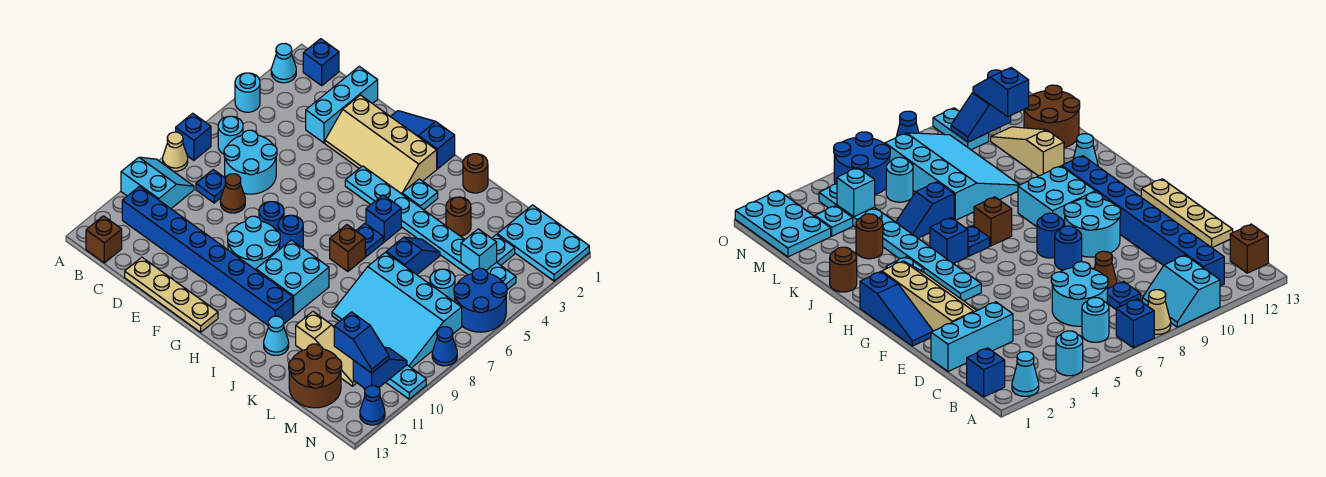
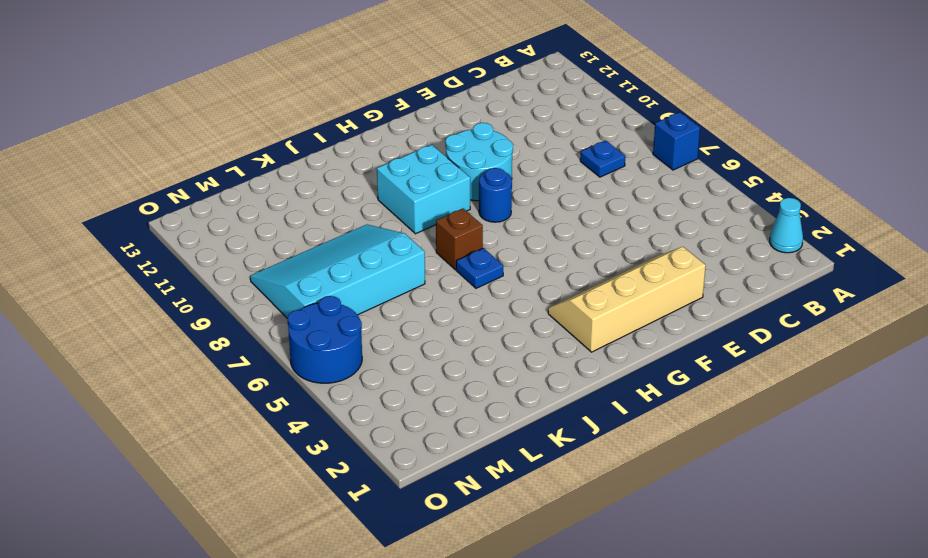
none -> cyan 1x1 round brick [235,73,260,112]
none -> tan 1x1 cone [163,132,188,171]
none -> cyan 2x2 slope [121,157,194,209]
none -> blue 1x1 brick [303,39,339,86]

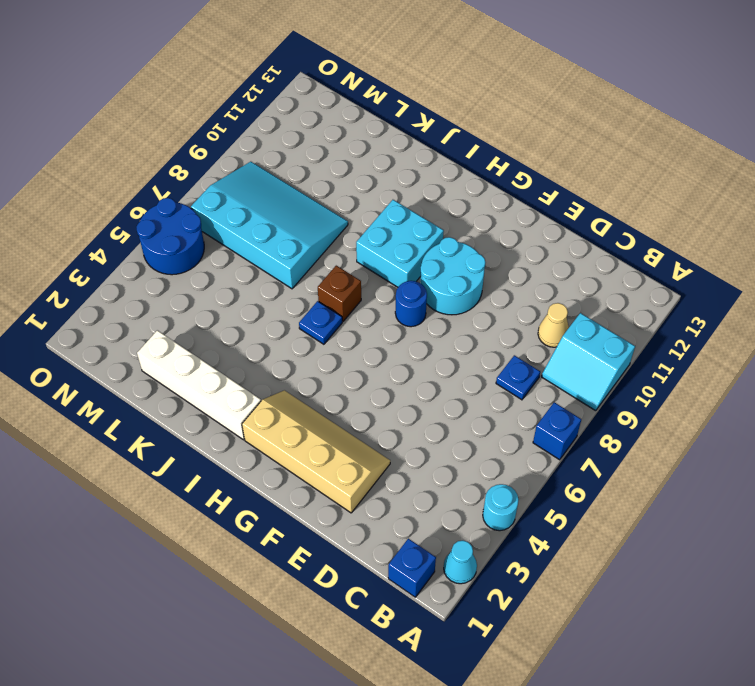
tan 1x1 cone [538,303,569,347] -> tan 1x1 cone moved to [163,132,188,171]
white 1x4 brick [137,330,261,440] -> none
none -> cyan 1x1 round brick [218,116,243,154]
none -> blue 1x8 brick [122,186,293,325]
none -> brown 1x1 brick [86,216,122,263]
none -> cyan 2x2 round brick [224,130,277,194]

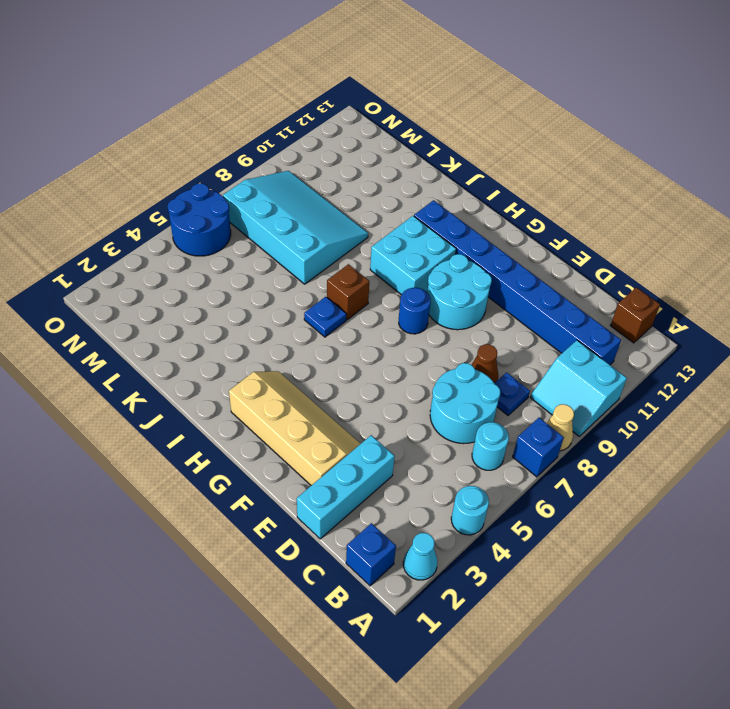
none -> tan 1x4 plate [125,257,218,332]
none -> blue 1x3 slope [390,111,455,169]
none -> blue 1x1 round brick [259,202,284,231]
none -> cyan 1x8 plate [345,166,516,290]

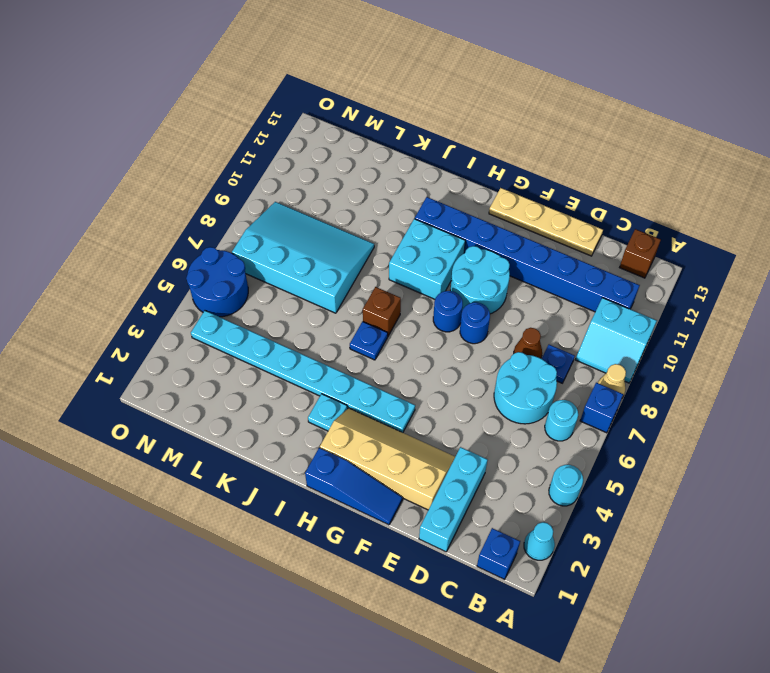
none -> blue 1x1 brick [366,195,401,242]
none -> brown 1x1 round brick [463,154,488,193]
none -> cyan 1x1 cone [264,316,289,355]
none -> brown 1x1 round brick [446,197,471,236]

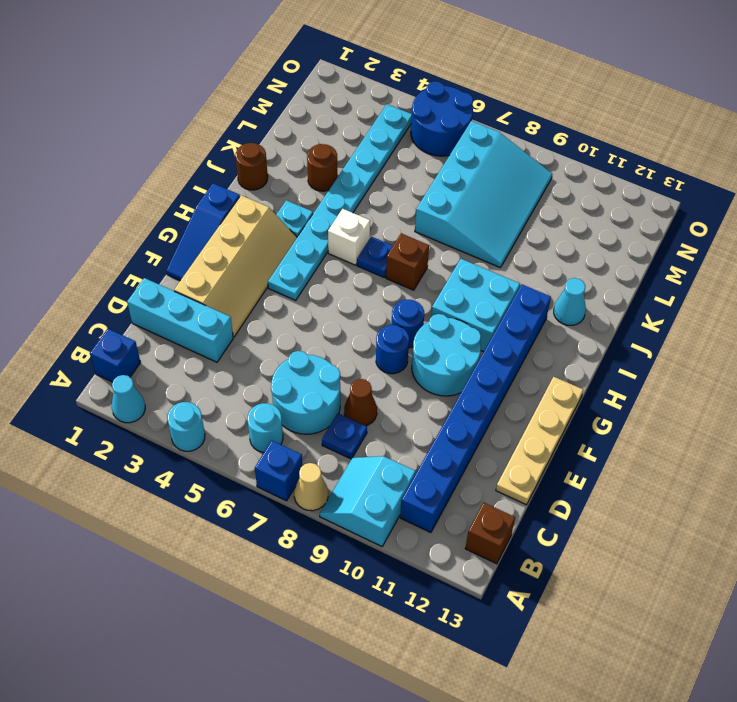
white 1x1 brick [328,209,370,265] -> blue 1x1 brick [366,195,401,242]
none -> blue 1x2 slope [386,237,440,275]
none -> tan 1x3 slope [296,312,356,386]
none -> brown 2x2 round brick [289,344,342,408]
none -> cyan 2x3 plate [497,205,589,281]

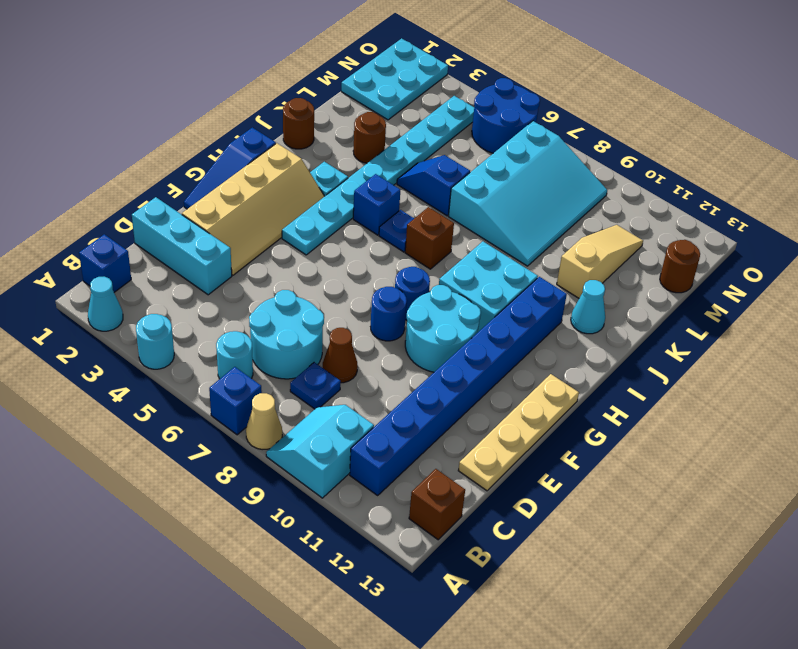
brown 1x1 round brick [660,240,700,293] -> brown 2x2 round brick [289,344,342,408]
none -> cyan 1x1 plate [492,235,515,265]
none -> cyan 1x1 round brick [430,269,455,302]
none -> cyan 1x2 plate [386,365,426,399]
none -> blue 1x1 cone [432,327,457,366]

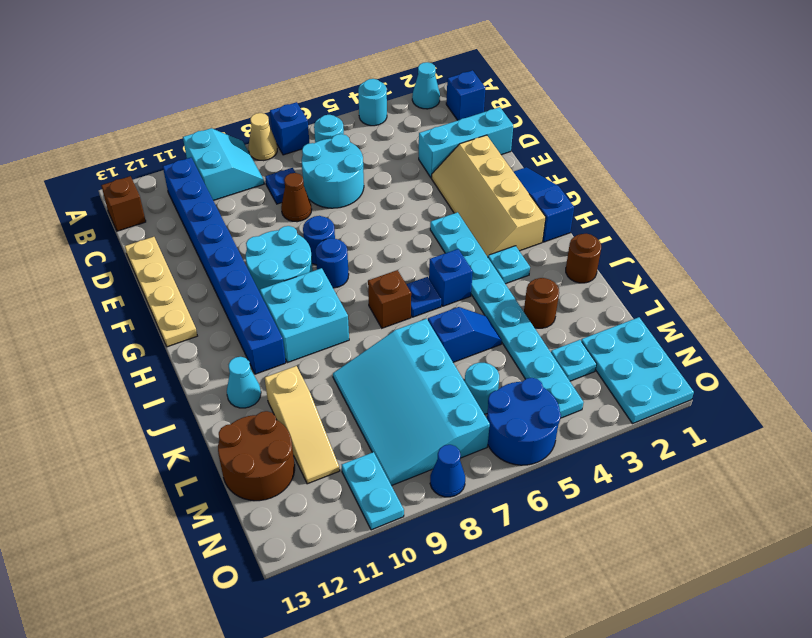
none -> blue 1x1 cone [360,386,385,425]
none -> cyan 1x1 brick [461,229,497,271]
none -> blue 1x2 slope [353,347,407,389]
none -> blue 1x2 slope [334,312,389,373]

